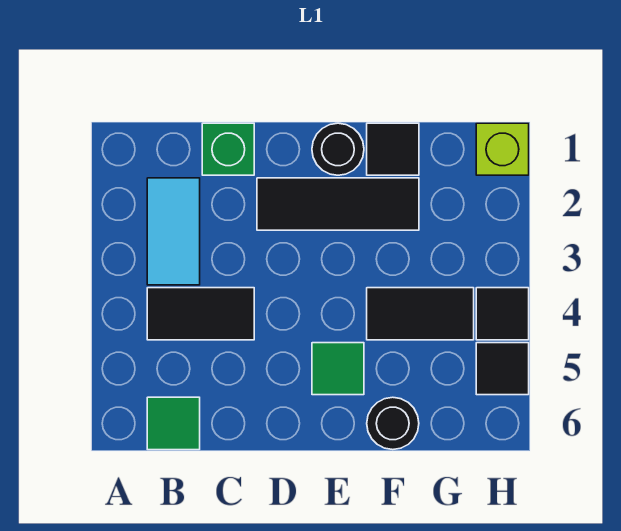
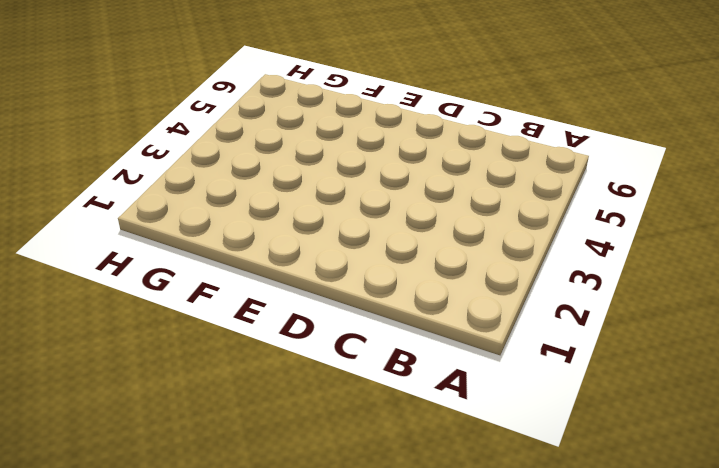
none -> cyan 1x2 tile [147,178,200,285]
none -> black 1x2 tile [147,288,254,340]
none -> green 1x1 tile [147,397,200,450]

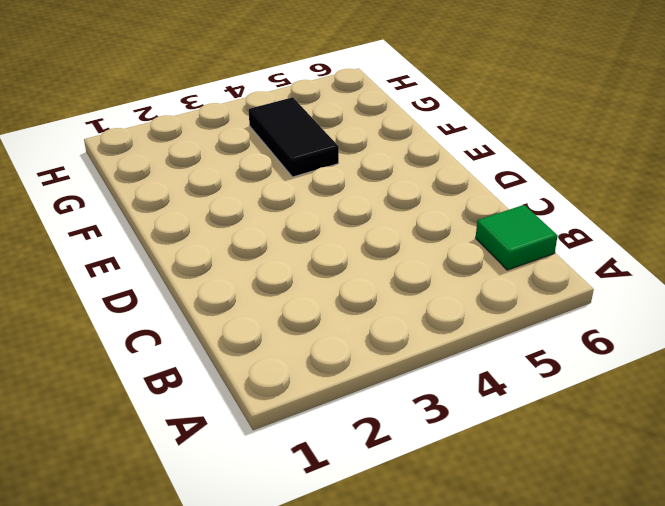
none -> cyan 1x2 tile [147,178,200,285]
none -> black 1x2 tile [147,288,254,340]
none -> green 1x1 brick [202,123,254,175]

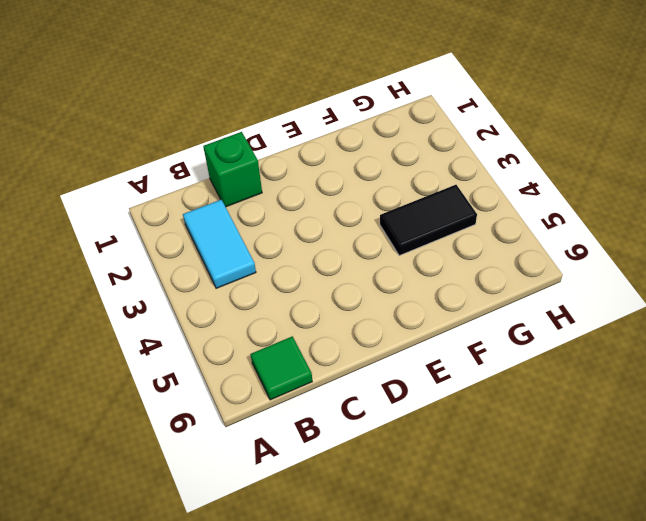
none -> black 1x2 tile [147,288,254,340]
none -> black 1x3 tile [257,178,419,230]
none -> black 1x1 round brick [312,123,364,175]

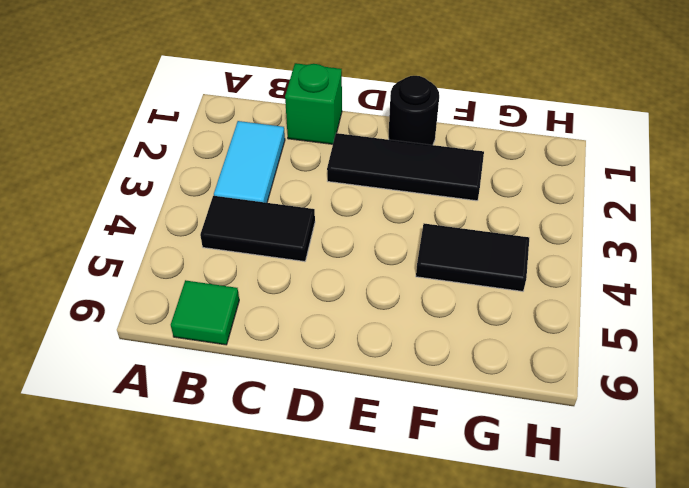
none -> green 1x1 tile [312,343,364,395]
none -> black 1x1 tile [367,123,419,175]
none -> black 1x1 round brick [367,397,419,450]

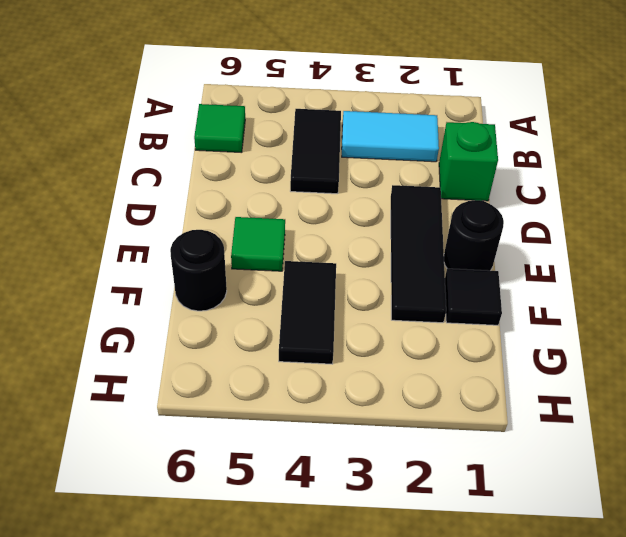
none -> lime 1x1 brick [476,123,529,175]
none -> black 1x1 tile [476,288,529,340]
none -> black 1x1 tile [476,343,529,395]

